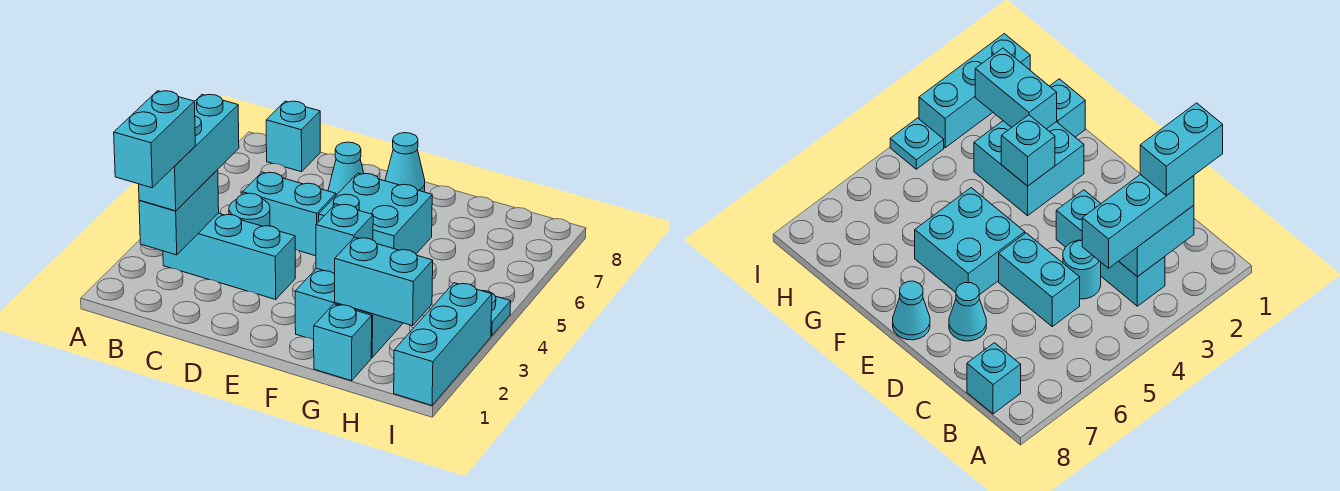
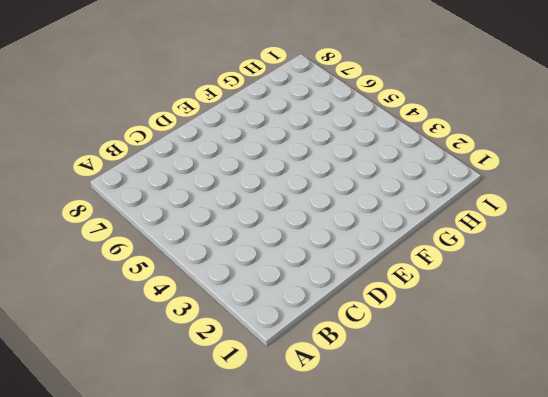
none -> cyan 1x3 brick [163,213,295,299]
none -> cyan 1x1 brick [266,101,320,172]
none -> cyan 1x1 round brick [229,193,270,226]

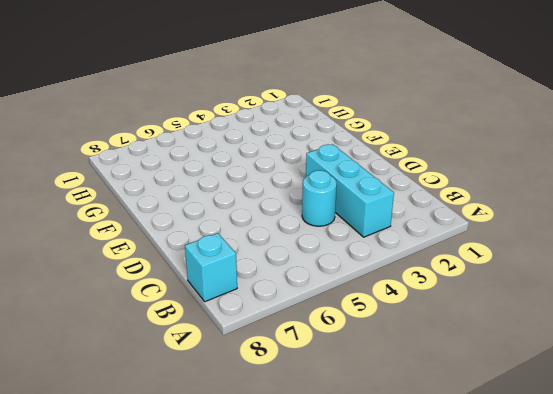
none -> cyan 1x2 brick [242,172,336,256]
none -> cyan 1x1 cone [328,142,364,195]
none -> cyan 2x2 brick [319,173,432,254]

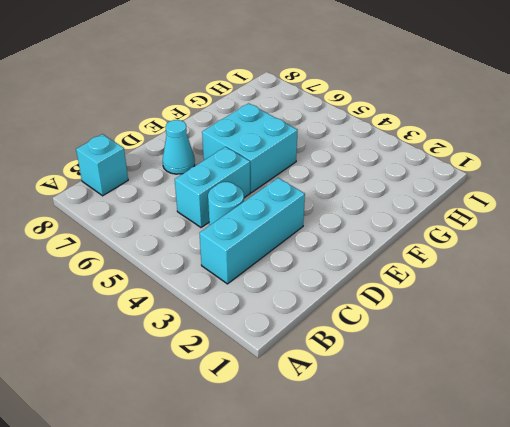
none -> cyan 1x1 cone [385,133,425,192]
none -> cyan 2x2 brick [295,268,403,357]
none -> cyan 1x1 brick [314,304,372,381]

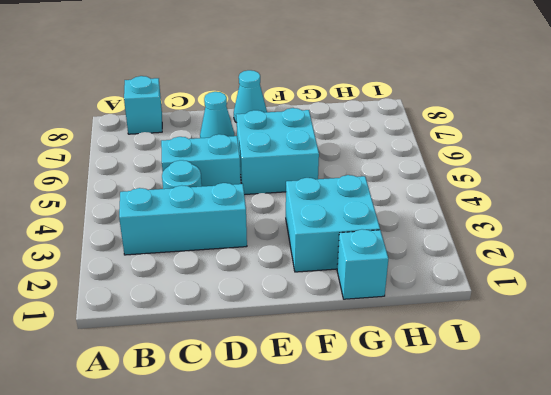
none -> cyan 1x3 brick [394,283,492,405]
none -> cyan 1x1 plate [484,291,511,336]
none -> cyan 1x2 brick [139,170,219,255]

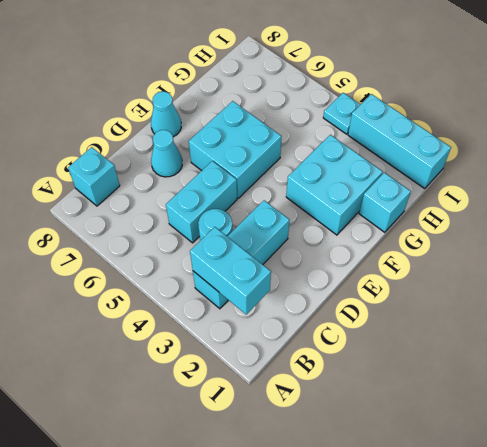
none -> cyan 1x1 brick [316,204,373,274]
none -> cyan 1x2 brick [335,237,433,326]
none -> cyan 1x3 brick [139,94,239,211]

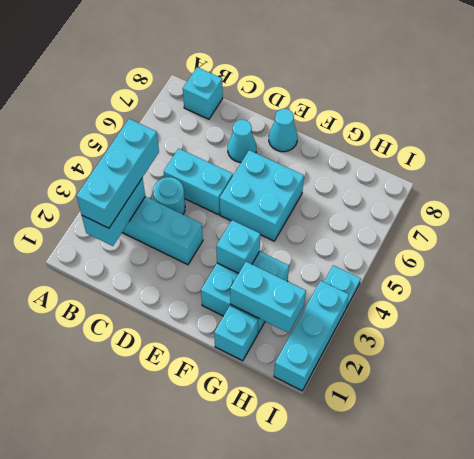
none -> cyan 1x2 brick [114,91,195,188]

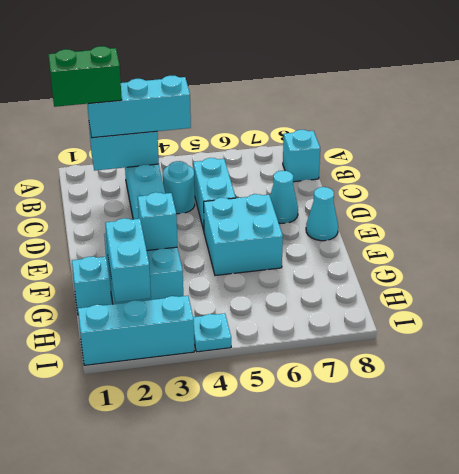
green 1x2 brick [48,46,122,107] -> cyan 1x2 brick [114,91,195,188]

